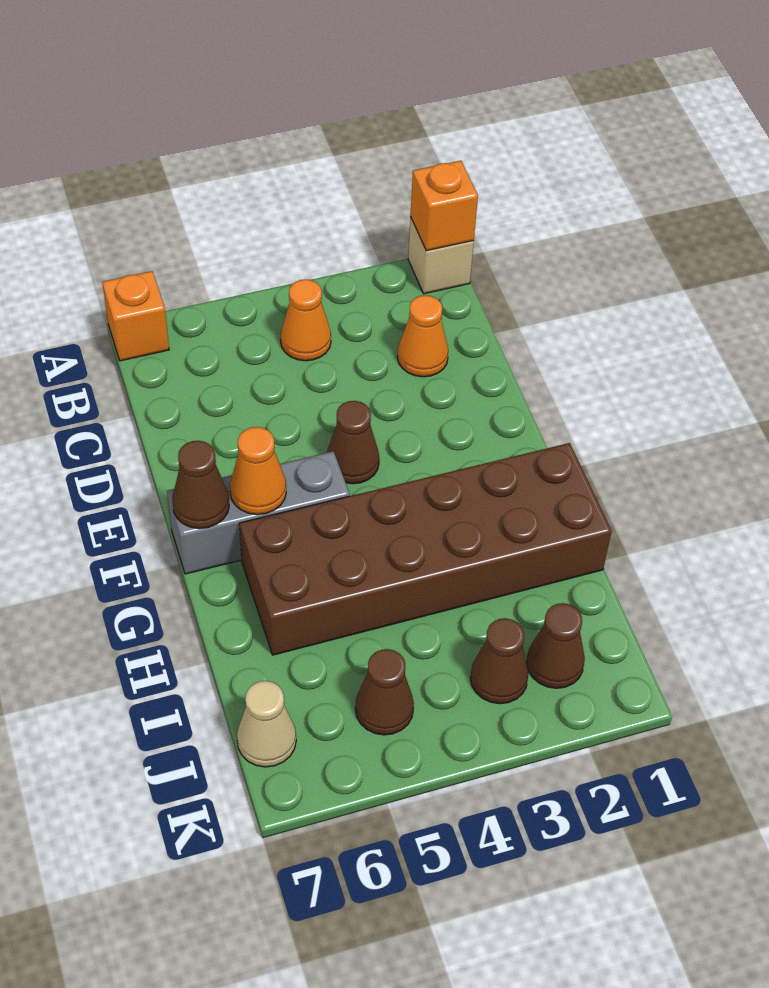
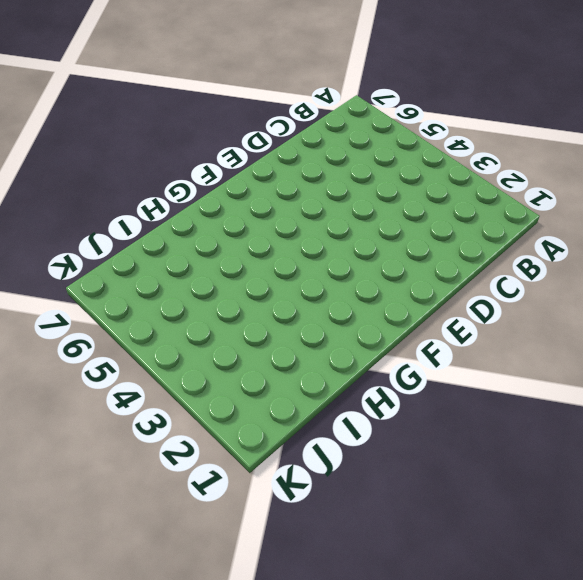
none -> tan 1x1 brick [408,217,474,294]
none -> orange 1x1 brick [102,271,169,361]
none -> orange 1x1 cone [281,279,331,361]

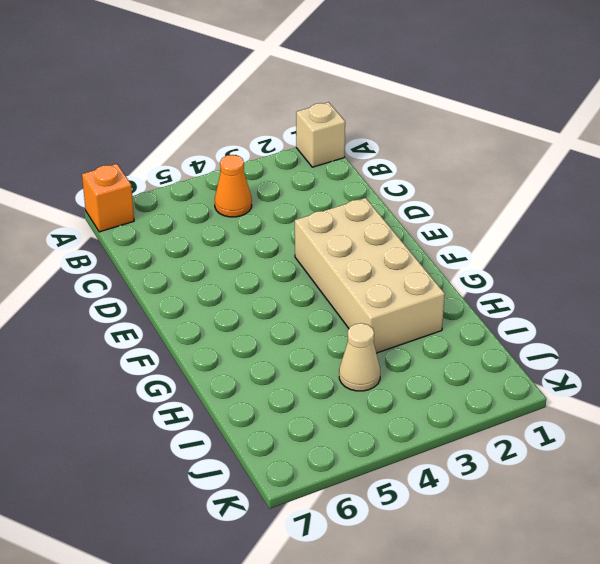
tan 2x4 brick [295,198,445,353] -> brown 2x6 brick [239,443,612,655]
tan 1x1 cone [339,323,380,391] -> tan 1x1 cone moved to [237,681,296,767]
none -> orange 1x1 cone [397,295,448,377]
none -> brown 1x1 cone [327,401,379,484]
none -> grey 1x3 brick [167,451,350,574]

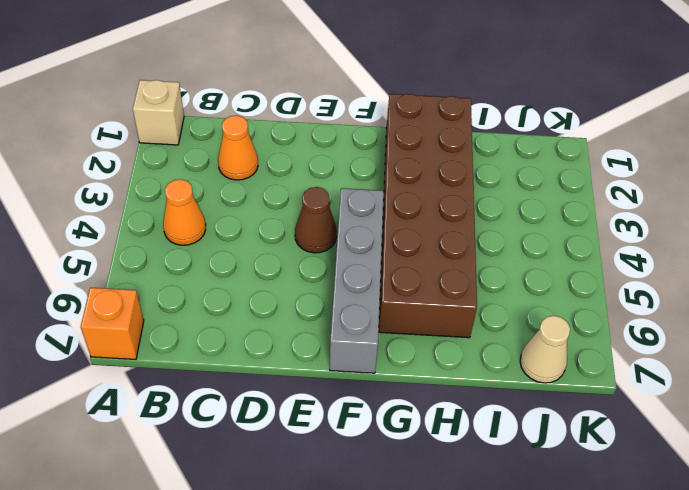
grey 1x4 brick [330,188,384,373] -> grey 1x3 brick [167,451,350,574]
none -> brown 1x1 cone [527,603,585,688]
none -> brown 1x1 cone [470,618,528,704]
none -> brown 1x1 cone [355,649,414,735]

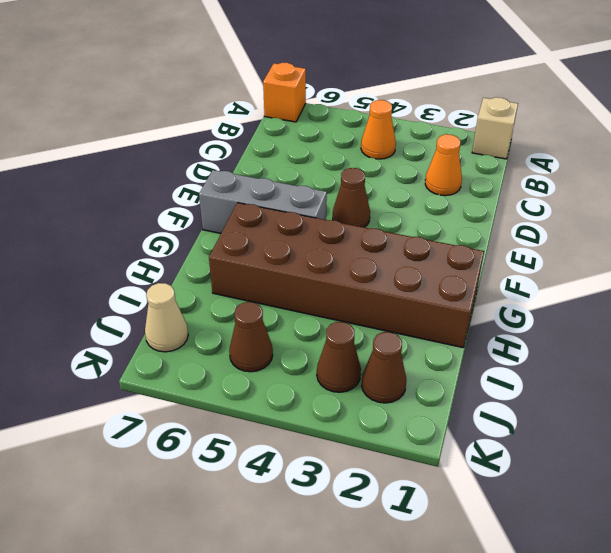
none -> orange 1x1 brick [410,161,478,251]
none -> orange 1x1 cone [230,427,286,515]
none -> brown 1x1 cone [172,441,229,529]

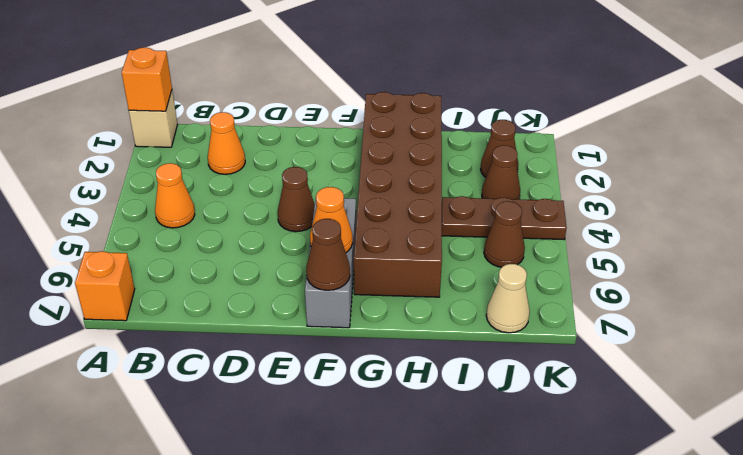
brown 1x3 plate [442,196,567,239] -> none

